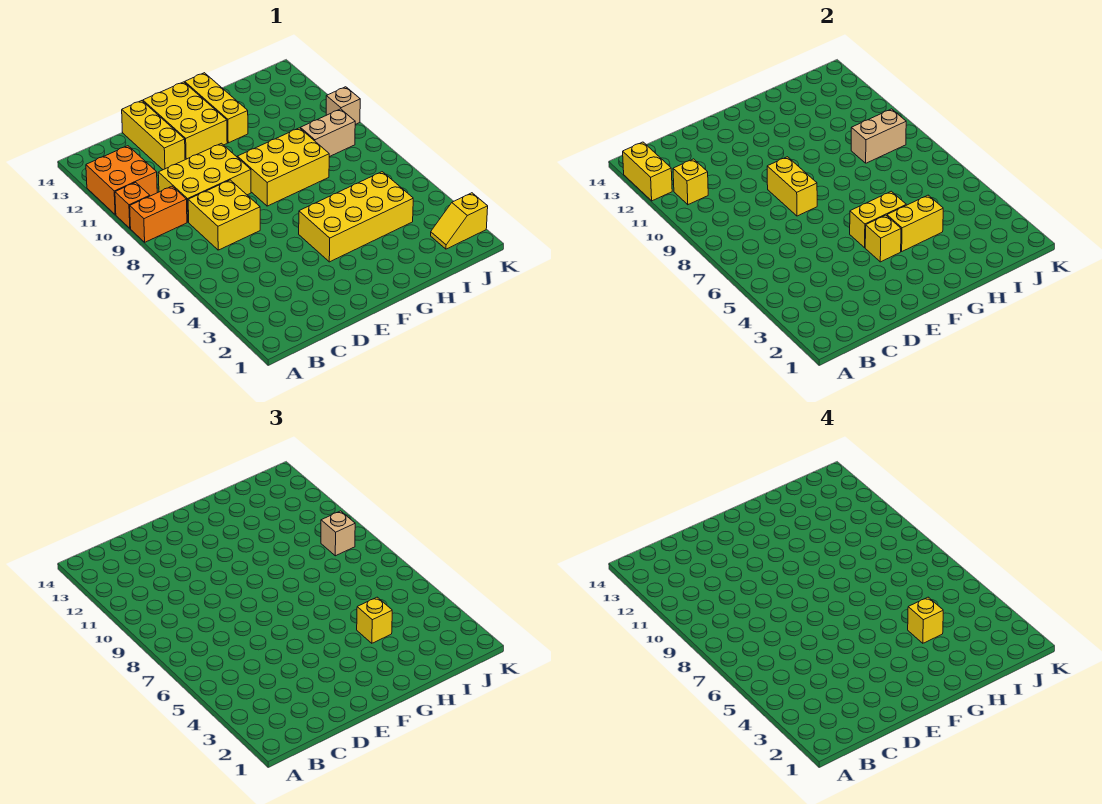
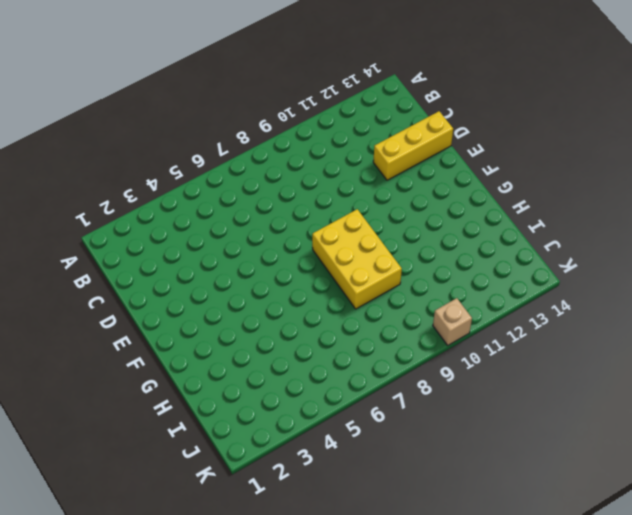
none -> orange 1x2 brick [130,186,187,242]
none -> orange 1x1 brick [115,182,150,228]
none -> orange 2x2 brick [86,146,157,215]

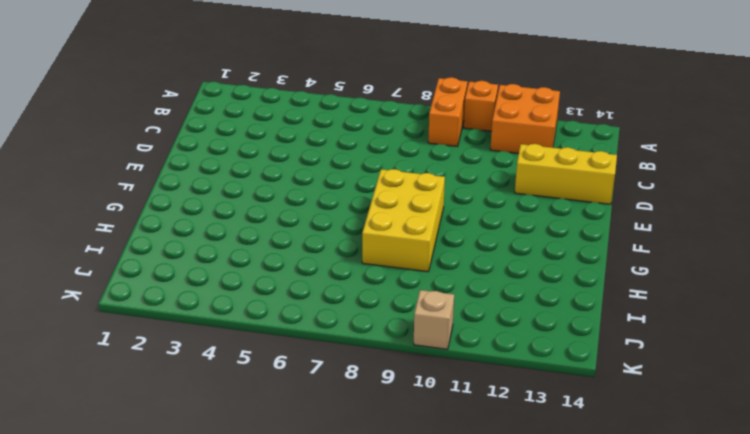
none -> yellow 2x2 brick [188,180,260,250]
none -> yellow 2x3 brick [158,143,251,222]
none -> yellow 2x3 brick [143,82,227,159]

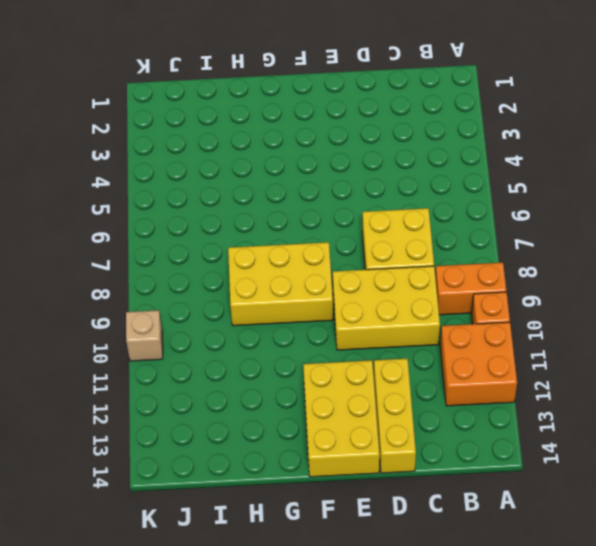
none -> yellow 2x4 brick [299,172,413,262]
none -> yellow 1x3 brick [185,73,248,143]
none -> tan 1x2 brick [300,109,355,157]

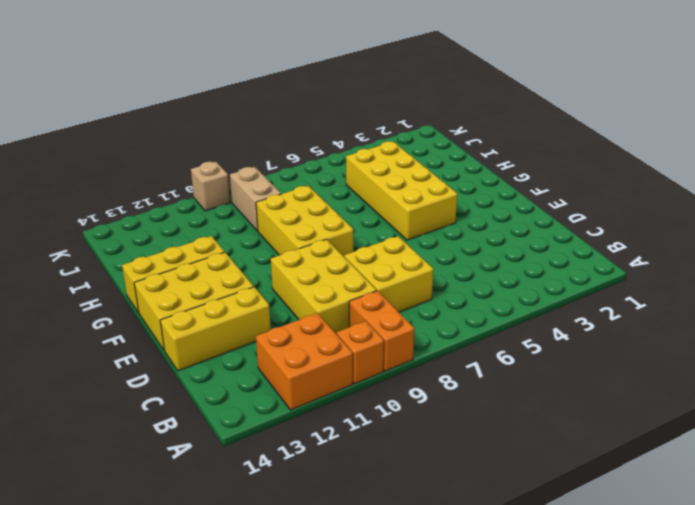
none -> yellow 1x2 slope [431,193,488,249]
none -> yellow 1x2 brick [623,142,672,201]
none -> yellow 1x1 brick [673,159,708,205]

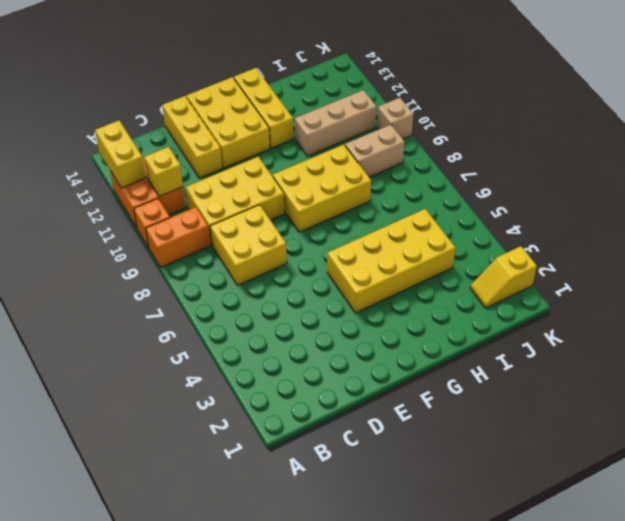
tan 1x3 brick [295,90,376,156] -> none
none -> yellow 1x2 brick [767,157,817,216]
none -> yellow 1x1 brick [865,215,901,262]
none -> yellow 1x2 brick [850,191,906,248]

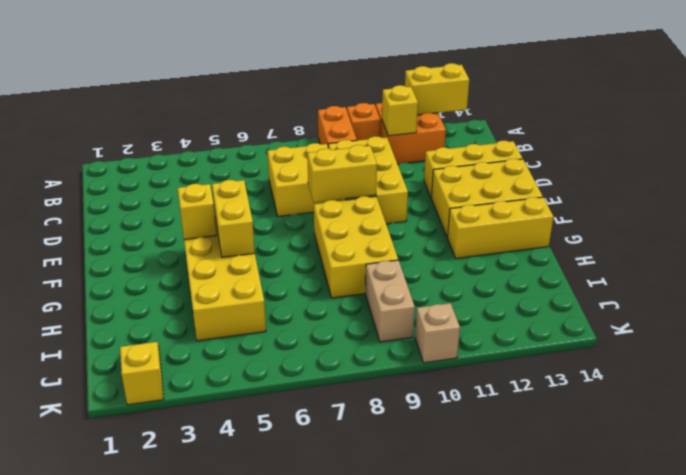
none -> yellow 1x2 brick [887,195,943,251]
none -> tan 1x2 brick [851,109,906,163]
none -> yellow 1x1 brick [357,597,392,643]

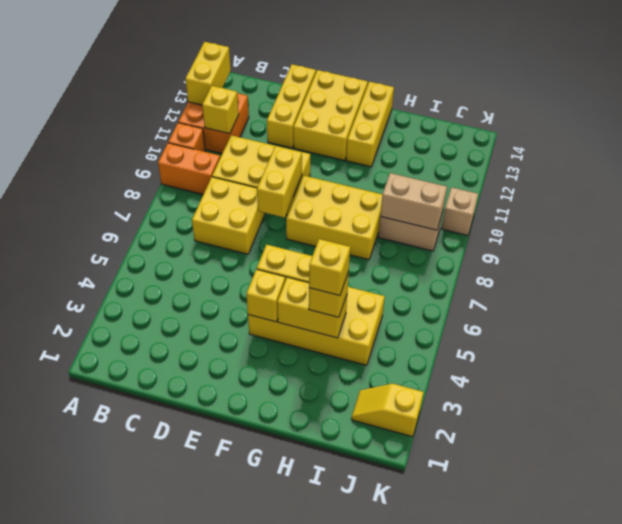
none -> tan 1x1 brick [321,511,355,556]

